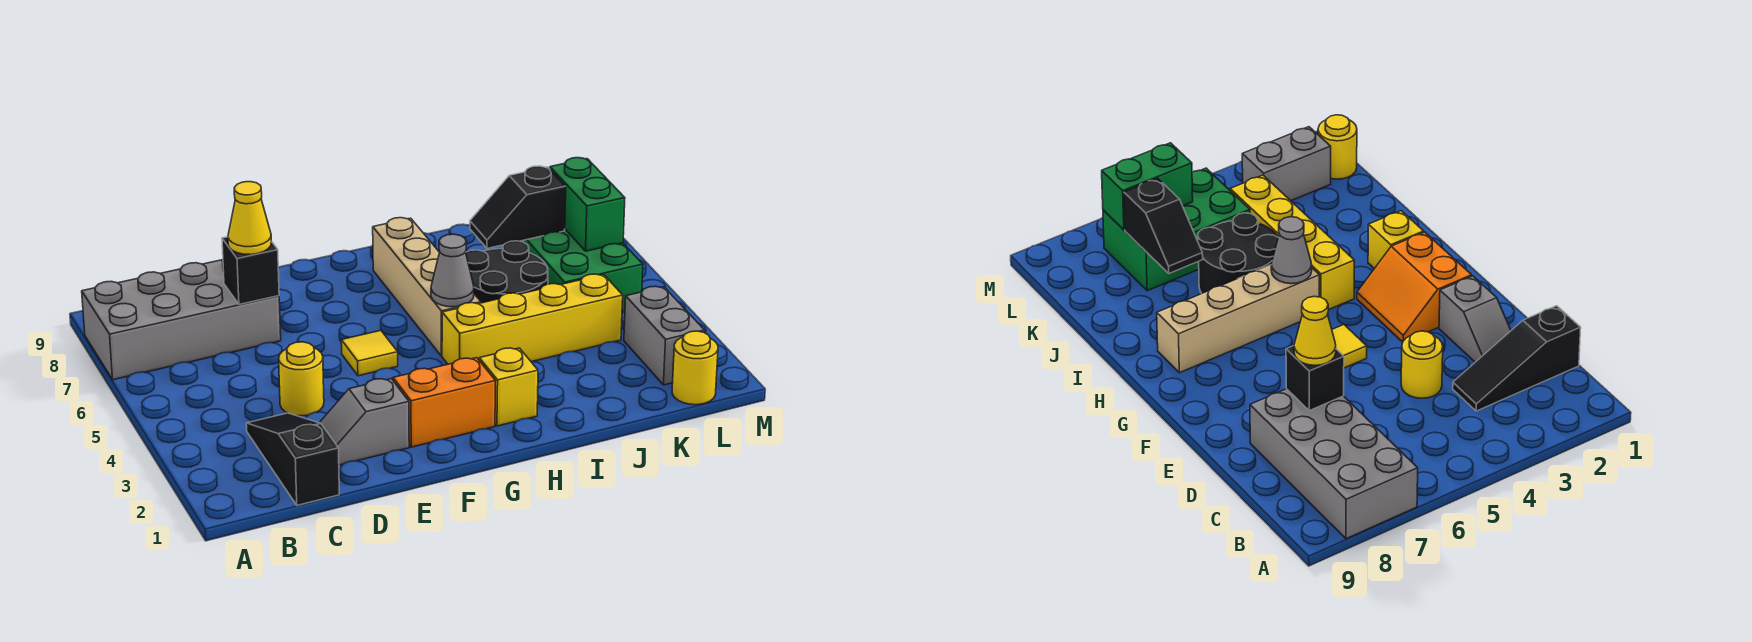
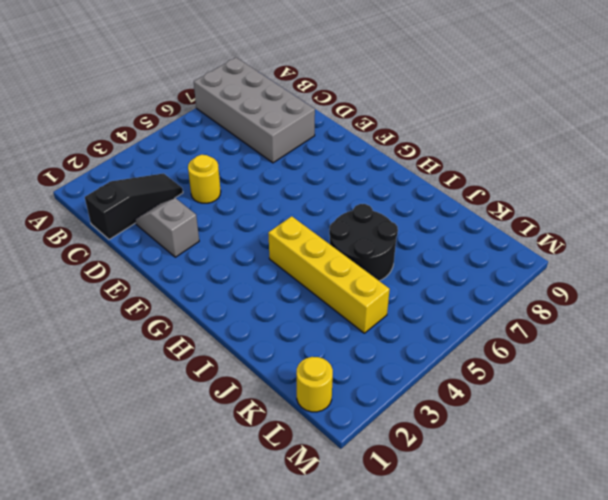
none -> orange 2x2 slope [392,358,495,447]
none -> yellow 1x1 tile [341,331,398,376]
none -> yellow 1x1 brick [479,348,538,426]

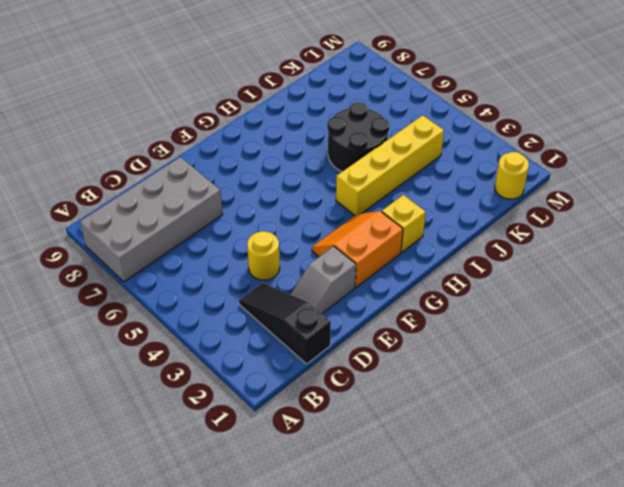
none -> yellow 1x1 tile [341,331,398,376]
none -> tan 1x4 brick [373,218,481,356]
none -> green 2x3 brick [520,229,643,313]

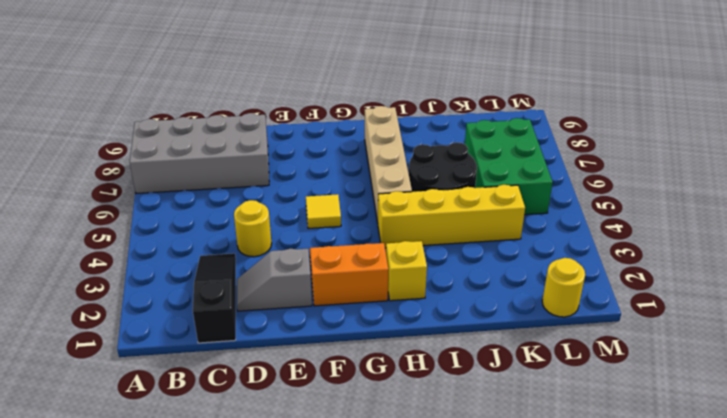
none -> grey 1x2 brick [624,286,705,385]
none -> black 1x1 brick [222,237,279,304]
none -> grey 1x1 cone [431,234,474,307]

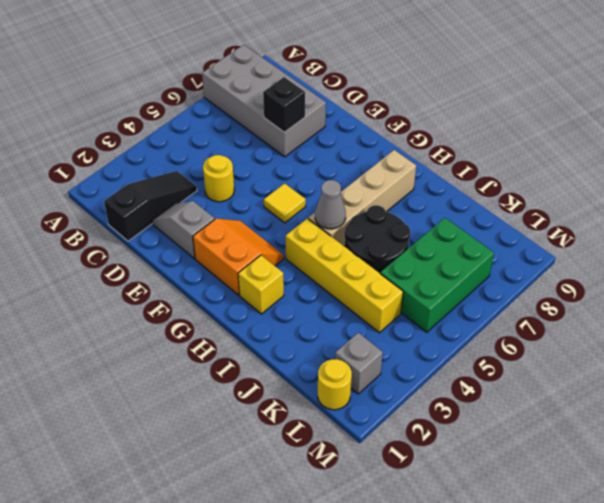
grey 1x1 brick [335,333,383,394] -> grey 1x2 brick [624,286,705,385]
none -> black 1x2 slope [470,166,566,248]
none -> green 1x2 brick [550,158,625,251]
none -> yellow 1x1 cone [228,182,271,255]

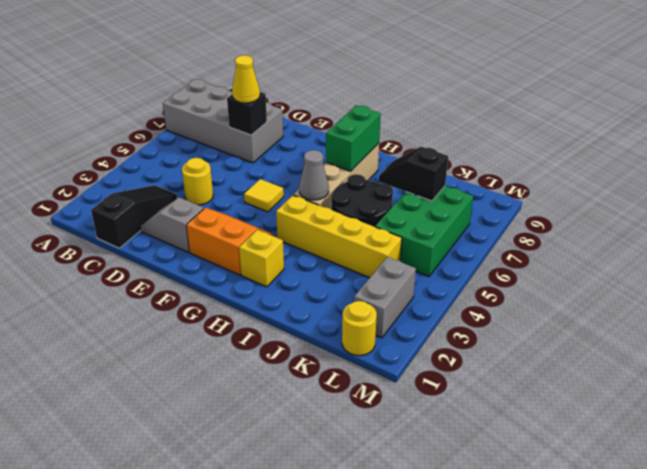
green 1x2 brick [326,105,381,171] -> green 1x2 brick moved to [550,158,625,251]

